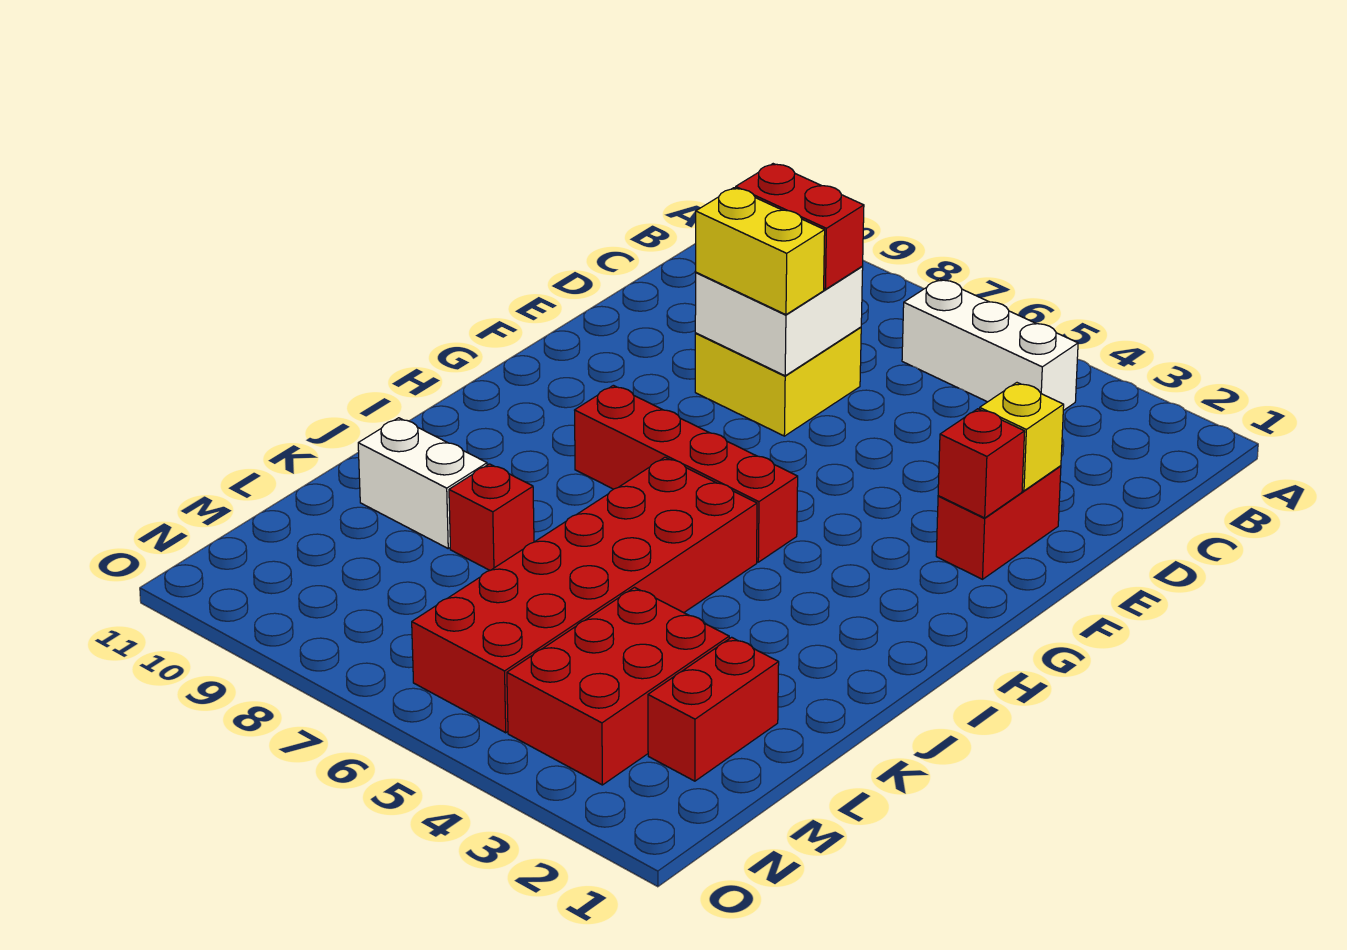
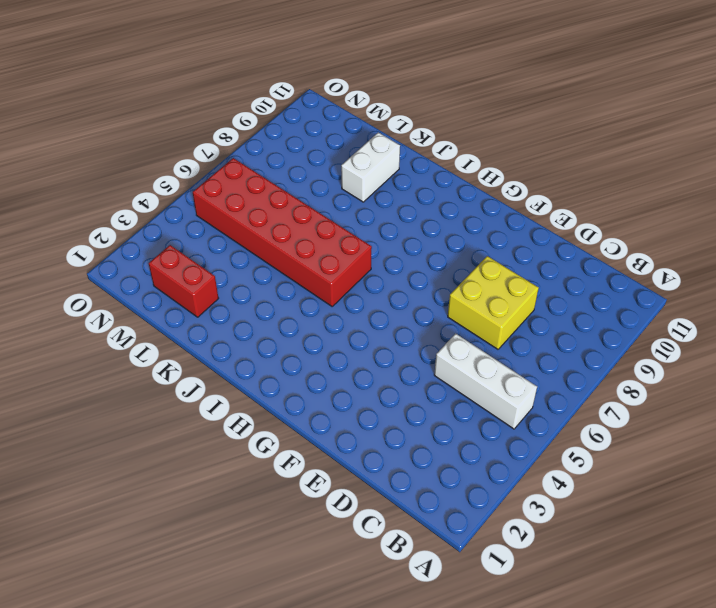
white 1x3 brick [434,334,537,429] -> white 1x3 brick turned to [902,279,1078,411]
none -> red 1x2 brick [936,466,1061,579]
none -> red 1x4 brick [575,385,798,562]
none -> red 1x1 brick [449,464,534,570]

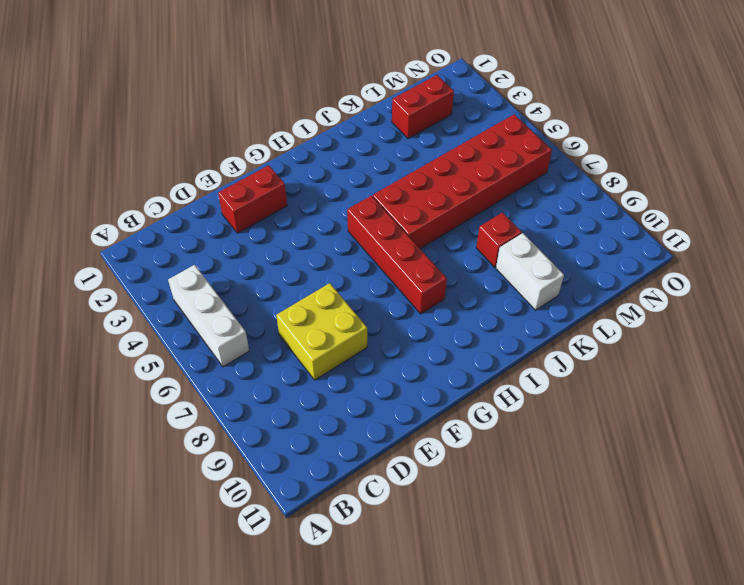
none -> red 2x3 brick [507,587,729,785]
none -> white 2x2 brick [695,267,863,376]
none -> yellow 1x1 brick [980,383,1064,491]

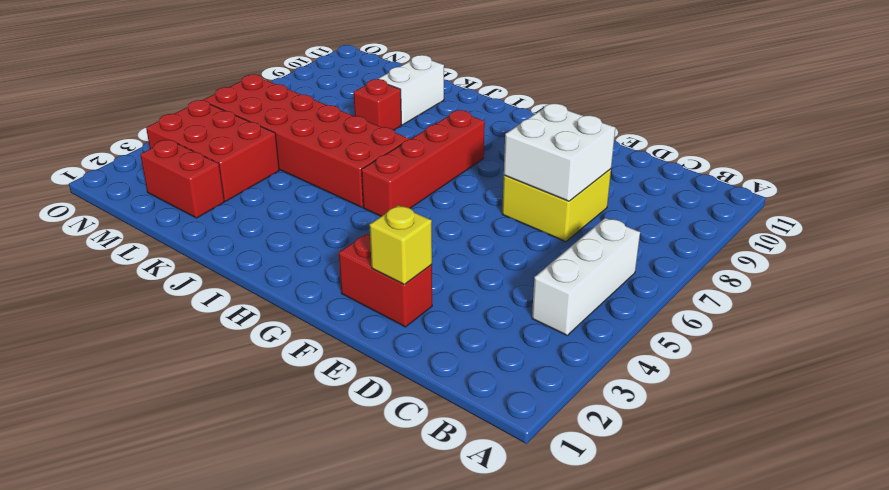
none -> red 1x1 brick [938,409,1025,518]
none -> red 1x2 brick [736,164,864,289]
none -> yellow 1x2 brick [696,188,825,315]

